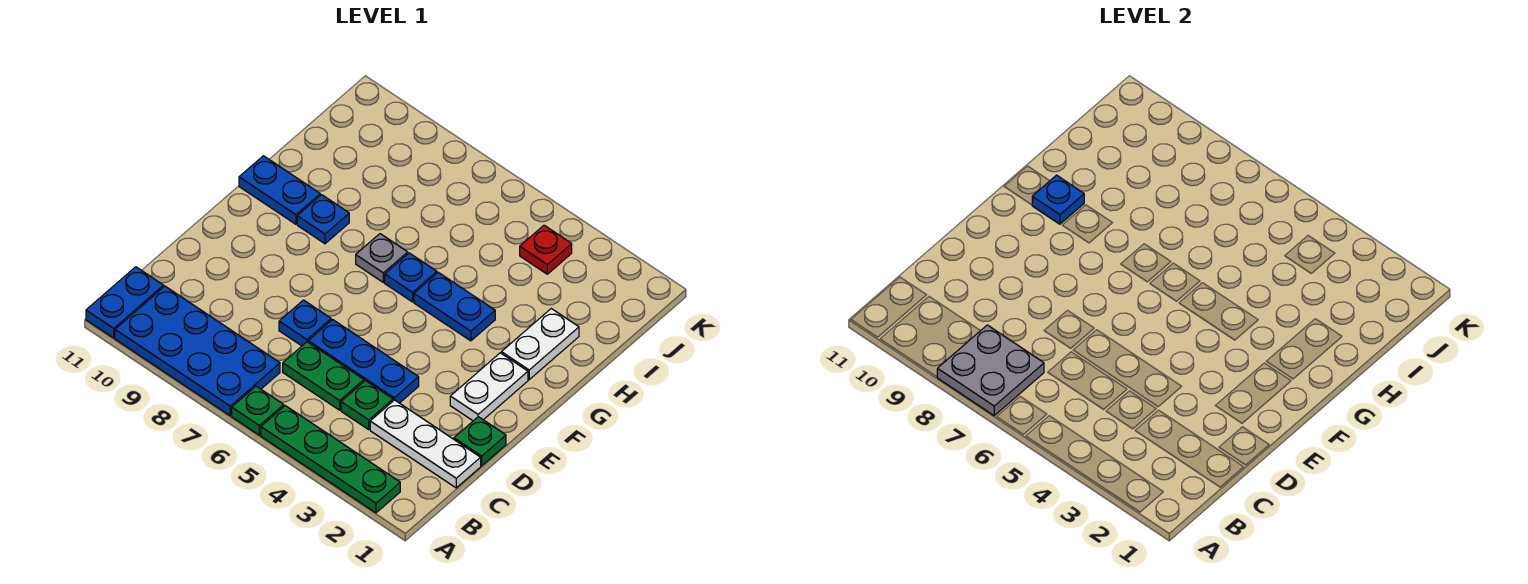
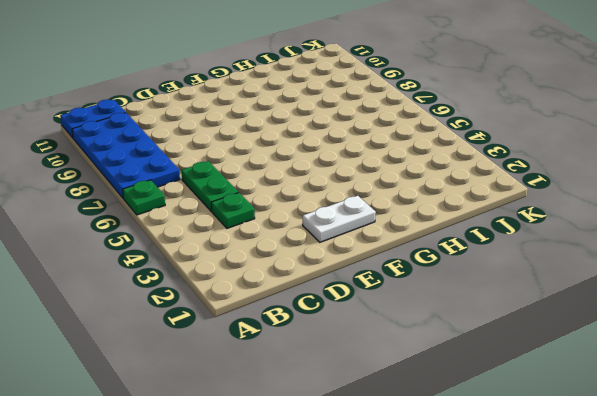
none -> green 1x4 plate [261,406,400,513]
none -> white 1x3 plate [370,400,481,488]
none -> green 1x1 plate [454,417,506,466]

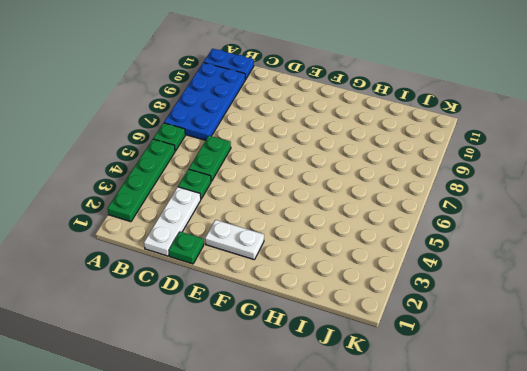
none -> blue 1x3 plate [308,320,419,403]
none -> blue 1x1 plate [279,300,331,346]
none -> white 1x2 plate [501,309,579,380]

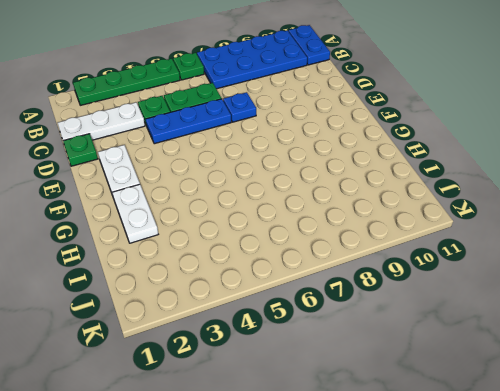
none -> blue 1x2 plate [414,272,495,341]
none -> blue 1x1 plate [385,253,437,302]
none -> grey 1x1 plate [356,234,408,282]

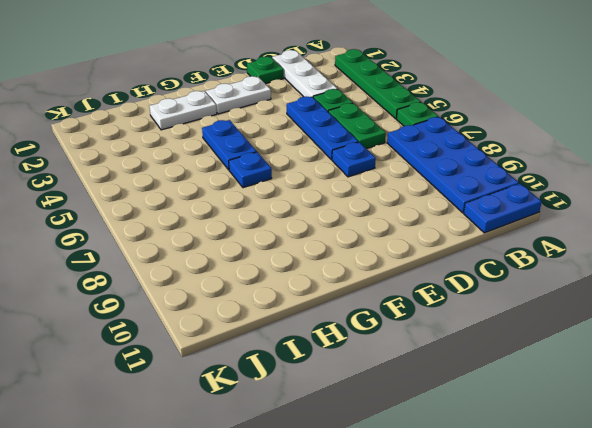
none -> grey 1x1 plate [356,234,408,282]
none -> blue 1x1 plate [297,195,349,244]
none -> blue 1x2 plate [239,156,320,224]

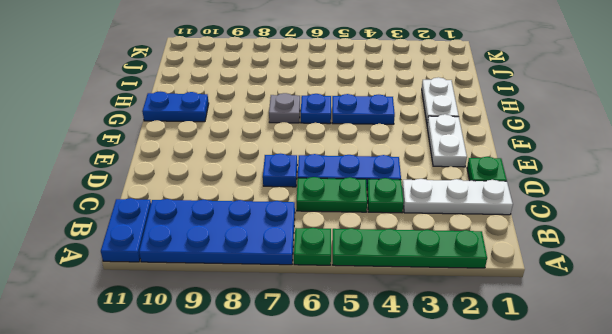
none -> blue 1x1 plate [297,195,349,244]
none -> red 1x1 plate [520,225,572,274]
none -> grey 2x2 plate [937,325,1044,416]

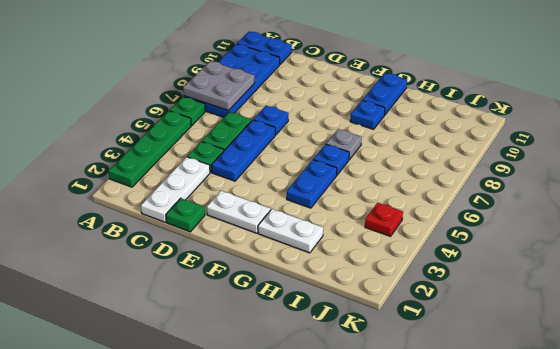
none -> blue 1x1 plate [1032,175,1084,224]

